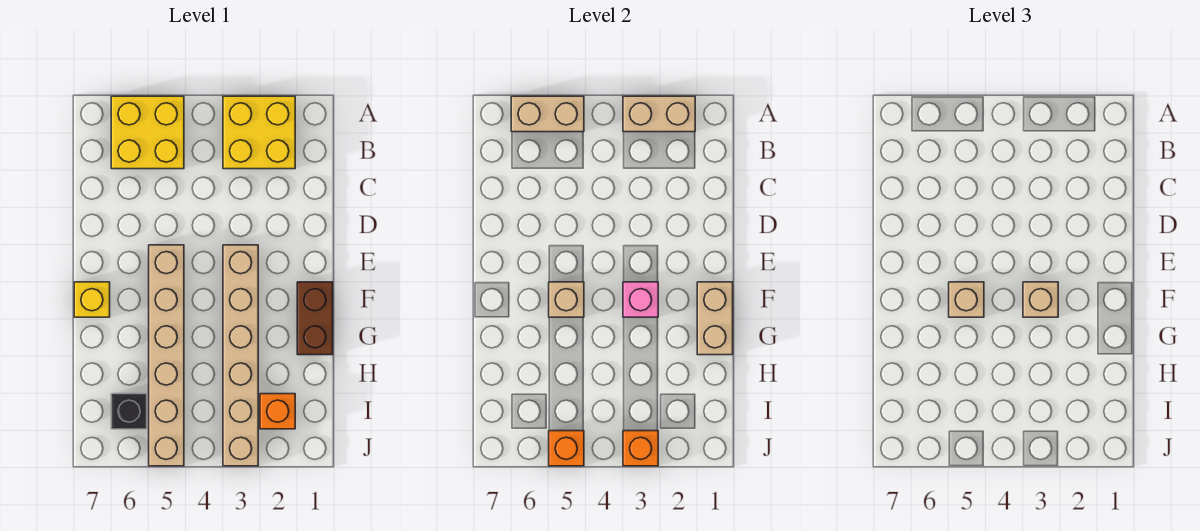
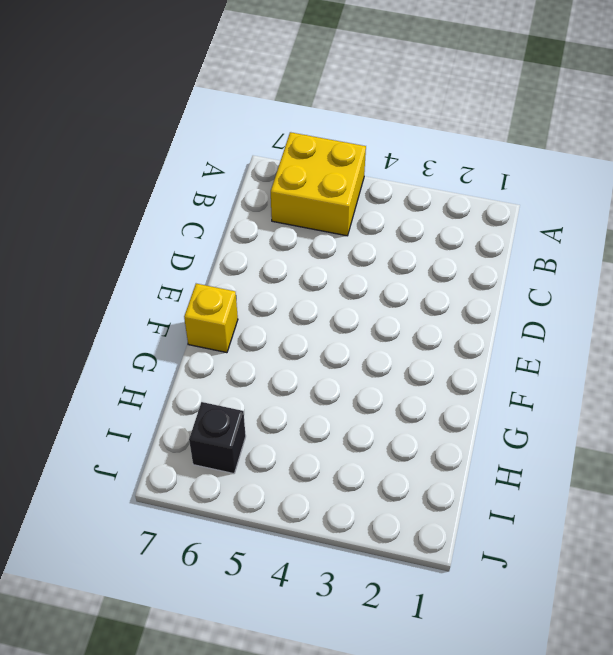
none -> yellow 2x2 brick [223,96,295,169]
none -> tan 1x6 brick [223,245,258,466]
none -> tan 1x6 brick [149,245,184,466]

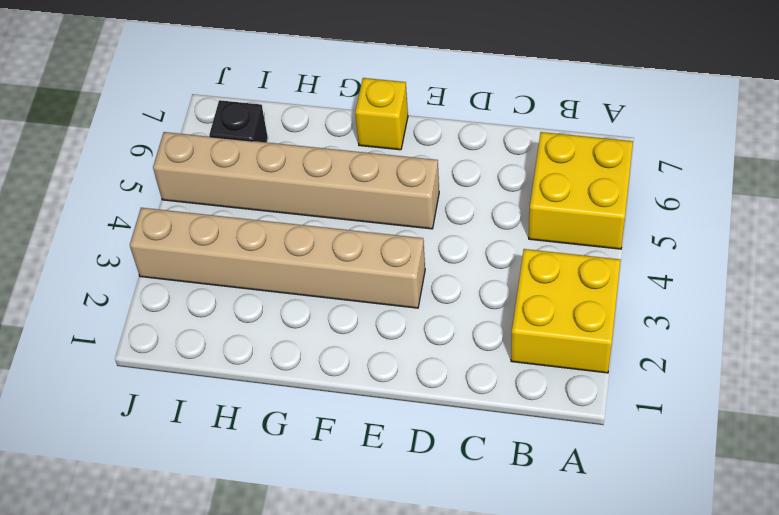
none -> brown 1x2 brick [297,282,333,355]
none -> orange 1x1 brick [260,394,295,429]
none -> tan 1x2 brick [623,96,695,132]

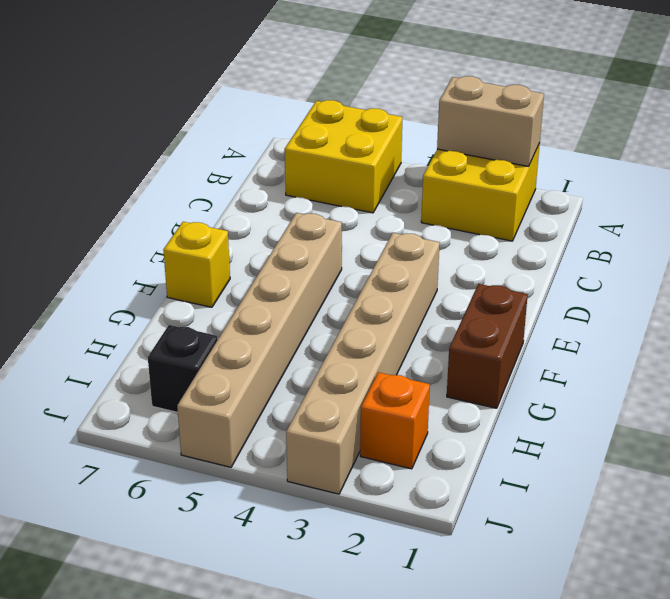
none -> tan 1x2 brick [511,96,584,132]
none -> tan 1x2 brick [697,282,733,355]
none -> pink 1x1 brick [623,282,658,317]

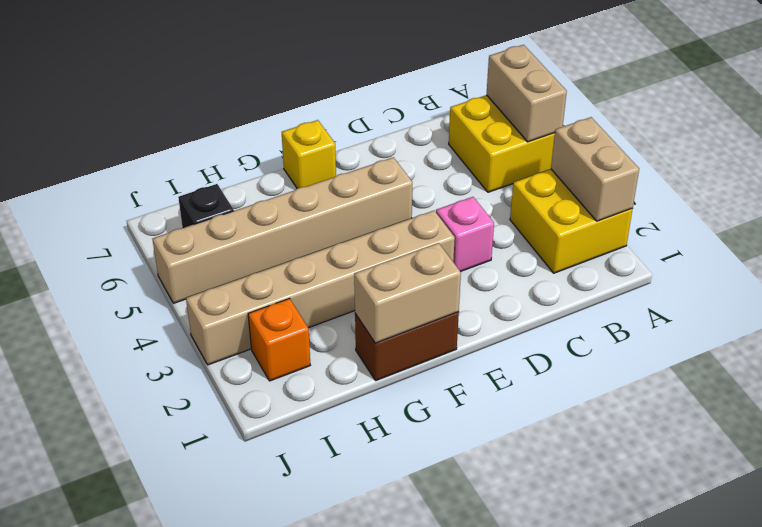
pink 1x1 brick [436,197,494,272] -> pink 1x1 brick moved to [623,282,658,317]
none -> tan 1x1 brick [549,282,584,317]
none -> orange 1x1 brick [623,431,658,466]
none -> orange 1x1 brick [549,431,584,466]

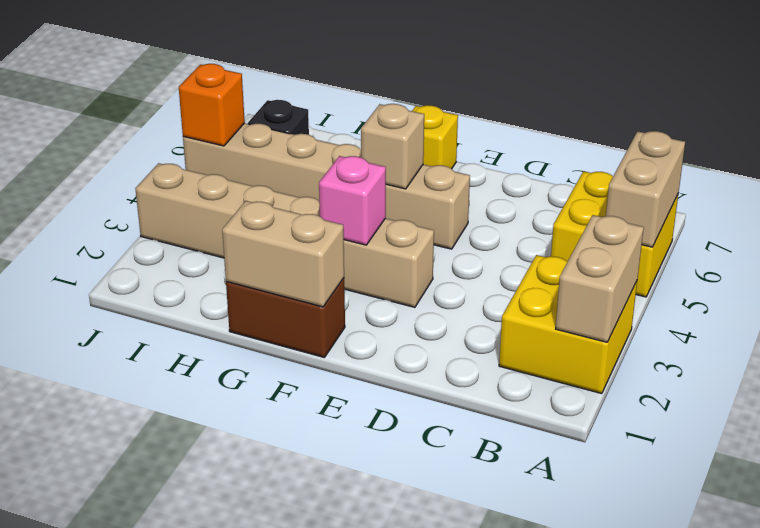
none -> orange 1x1 brick [260,394,295,429]
none -> orange 1x1 brick [623,431,658,466]
none -> tan 1x1 brick [1023,282,1058,317]

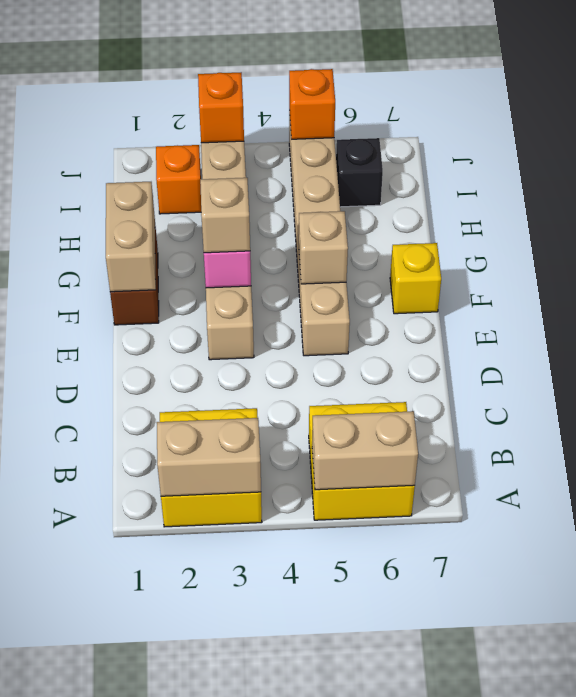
none -> tan 1x1 brick [949,282,984,317]

